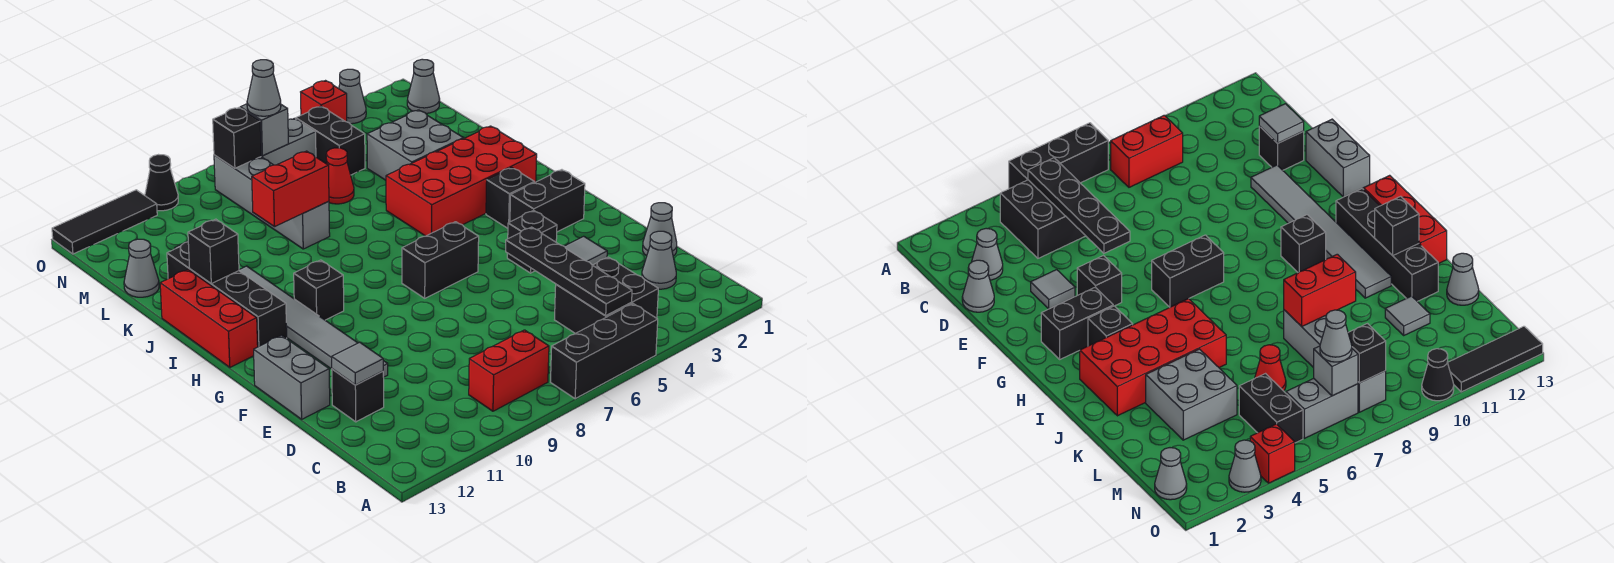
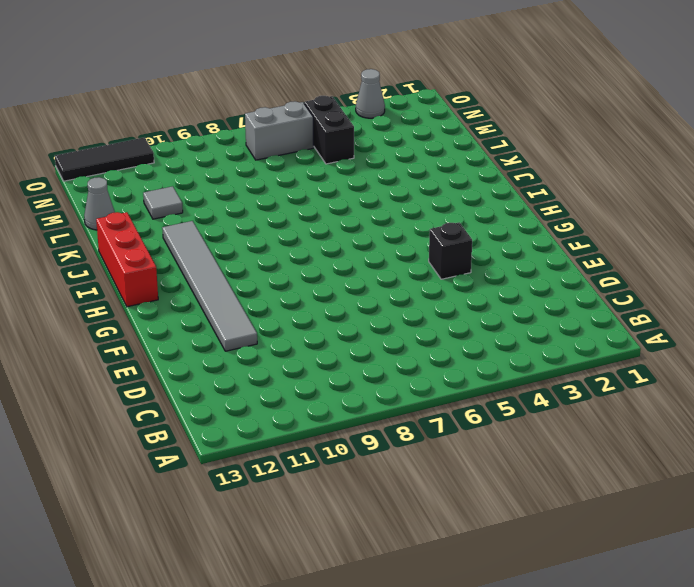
none -> black 1x3 brick [551,304,658,399]
none -> black 2x2 brick [555,257,658,334]
none -> red 1x2 brick [469,330,549,411]
none -> grey 1x1 cone [642,231,676,289]

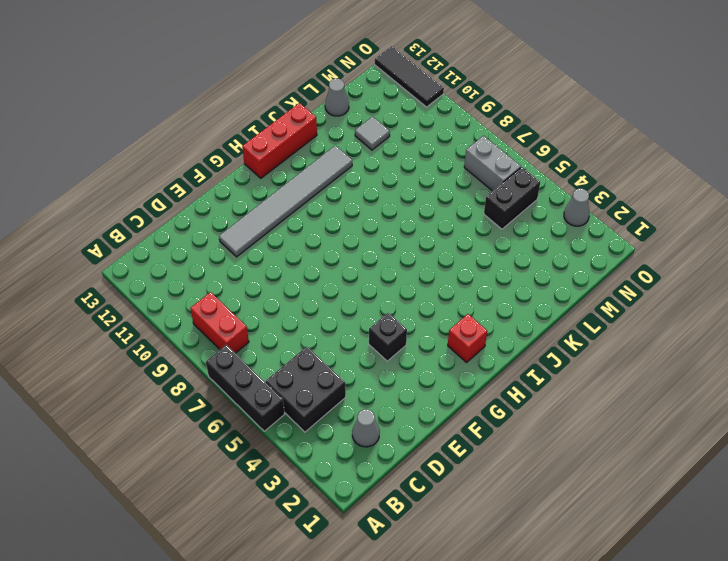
red 1x1 brick [448,314,487,362] -> red 1x1 brick moved to [301,81,347,122]
none -> grey 1x1 cone [643,203,677,256]
none -> black 1x1 brick [332,369,384,422]
none -> grey 1x1 tile [564,236,607,265]
none -> grey 1x2 brick [254,335,330,419]

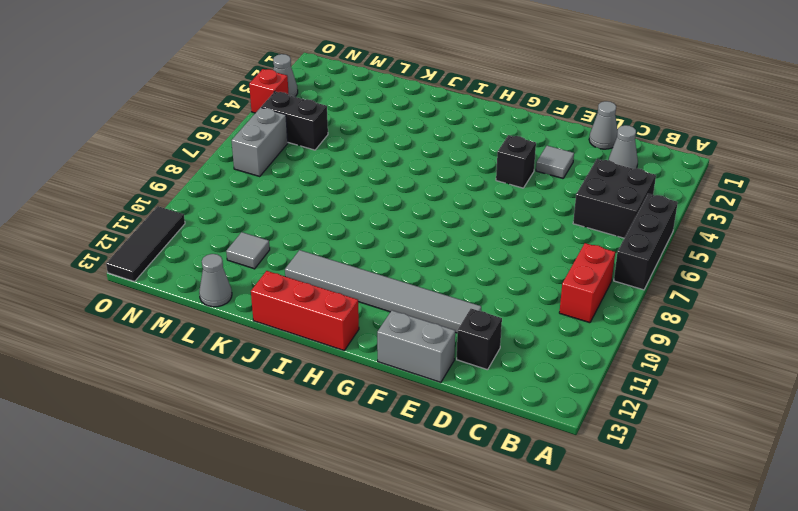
none -> black 1x2 brick [510,170,585,232]
none -> black 1x2 brick [402,222,479,298]
none -> black 1x1 brick [486,168,534,228]
none -> black 1x1 brick [294,260,344,320]

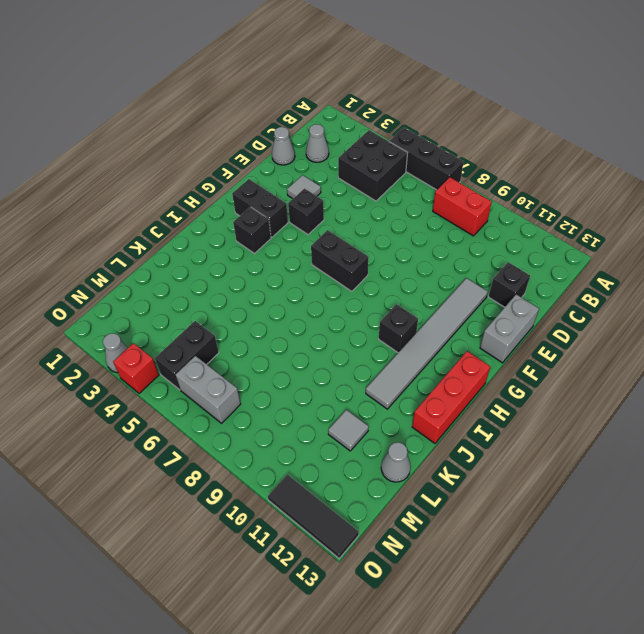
none -> black 1x4 brick [167,242,287,347]
none -> red 2x4 brick [386,126,537,236]
none -> grey 2x2 brick [367,110,463,180]
none -> grey 1x4 brick [214,155,330,249]

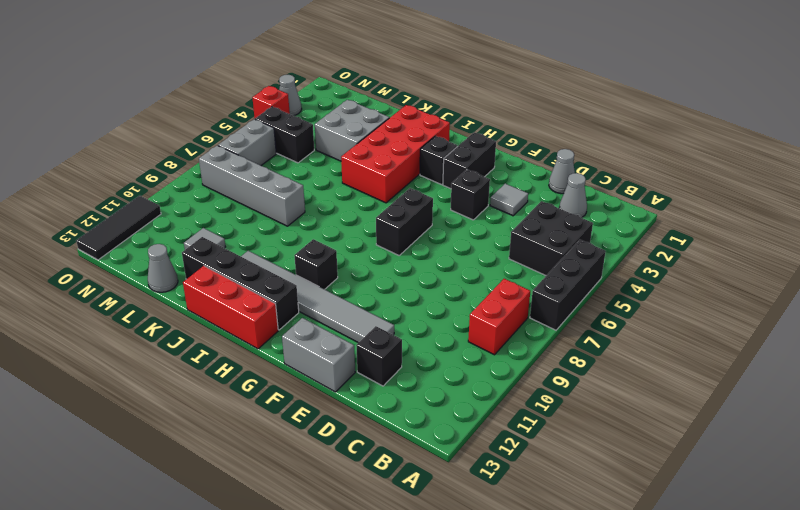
none -> red 1x1 cone [326,148,354,204]
none -> grey 1x1 cone [407,59,440,113]
none -> black 1x1 cone [145,155,178,211]
none -> black 1x4 plate [506,227,632,316]

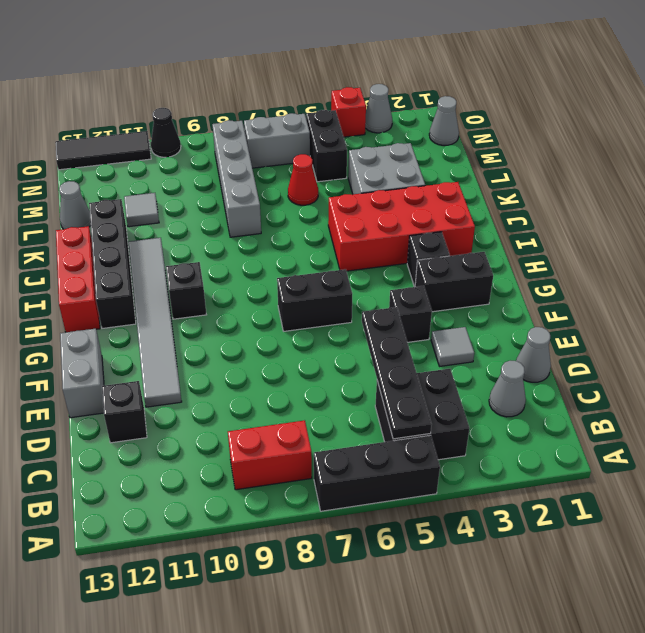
none -> grey 1x1 tile [332,342,383,385]
none -> black 1x1 brick [188,219,239,284]
none -> red 1x2 brick [252,151,329,227]
none -> grey 1x1 brick [240,104,289,156]

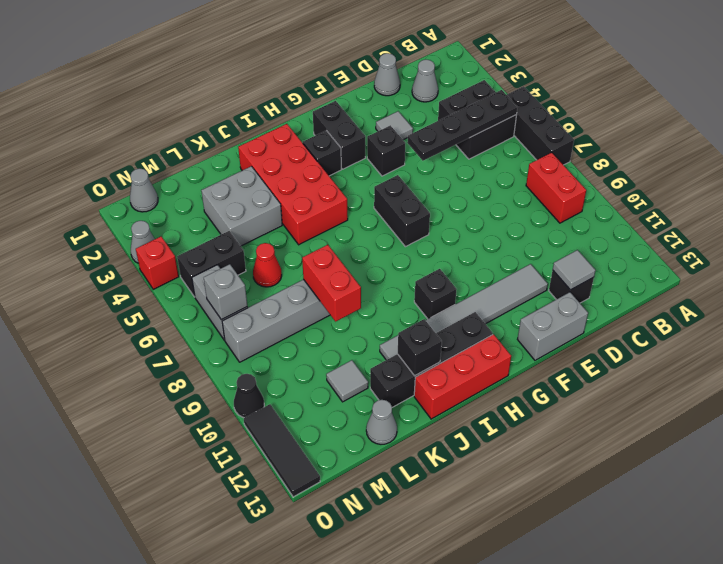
none -> black 1x1 brick [213,108,261,168]
none -> grey 1x1 cone [247,60,281,116]

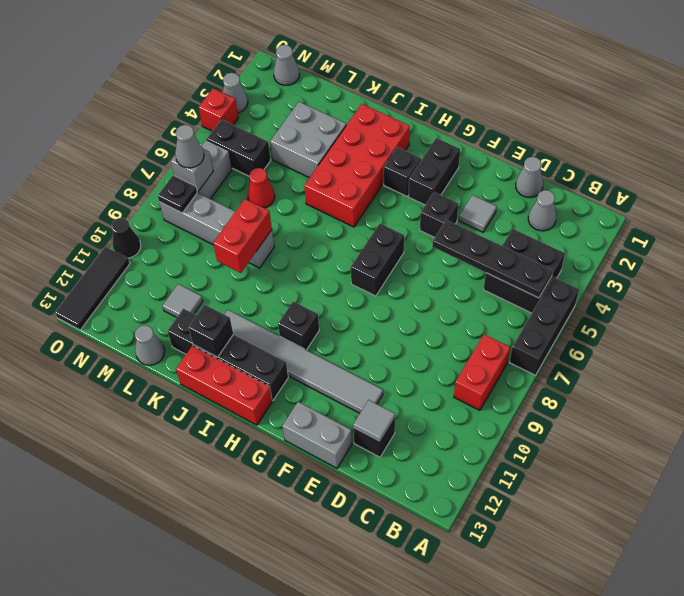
black 1x1 plate [158,175,198,213] -> black 1x1 brick [213,108,261,168]

